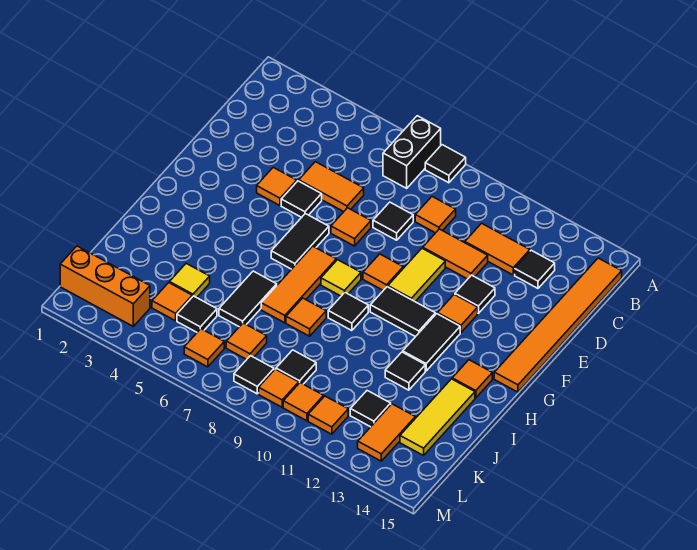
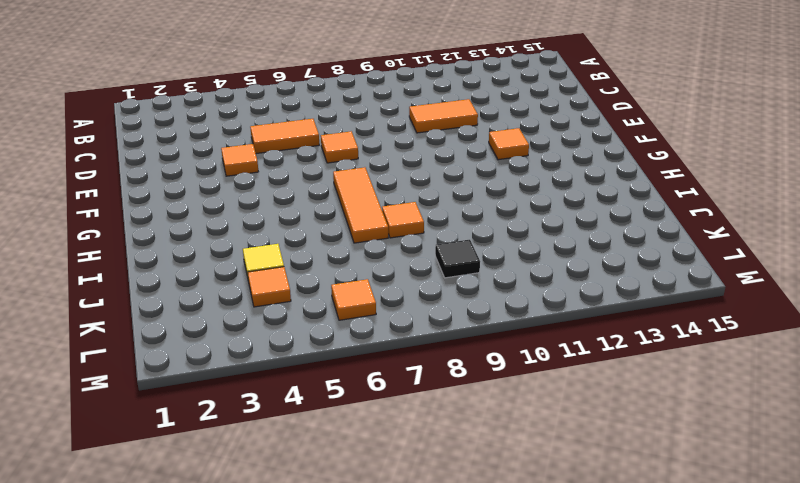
none -> black 1x2 brick [383,116,441,188]
none -> black 1x1 tile [425,145,466,183]
none -> orange 1x6 tile [494,258,622,392]
none -> orange 1x1 tile [415,197,456,233]

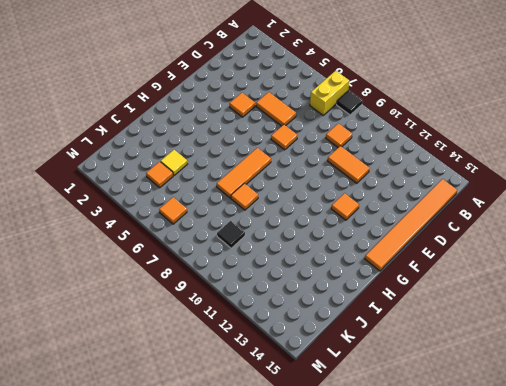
yellow 1x2 brick [310,71,349,115] -> black 1x2 brick [383,116,441,188]
none -> orange 1x2 tile [465,223,530,275]
none -> black 1x1 tile [515,250,555,288]
none -> black 1x1 tile [373,202,413,240]
none -> black 1x1 tile [281,181,322,217]

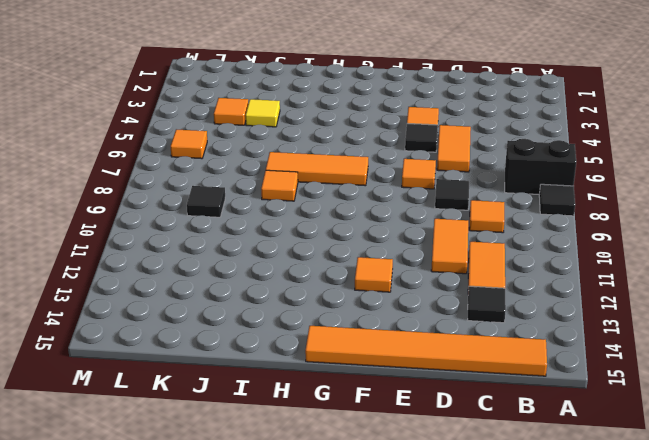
none -> yellow 1x2 tile [388,248,445,301]
none -> black 1x1 tile [455,275,495,313]
none -> black 1x2 tile [271,214,329,269]
none -> orange 1x1 tile [363,254,403,290]

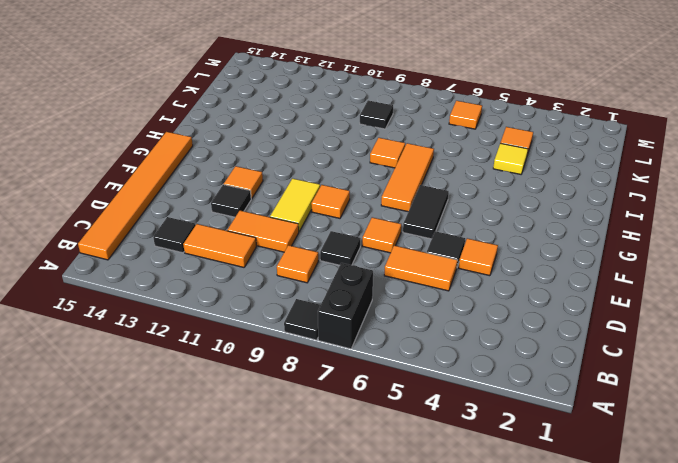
none -> yellow 1x1 tile [321,260,361,296]
none -> black 1x2 tile [370,287,435,337]
none -> black 1x2 tile [403,314,460,371]
none -> black 1x1 tile [328,293,368,331]

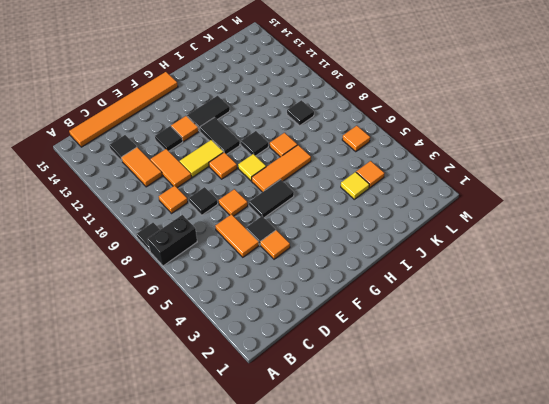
none -> orange 1x1 tile [452,360,492,398]
none -> black 1x2 tile [219,271,277,327]
none -> black 1x1 tile [385,352,425,390]
none -> yellow 1x3 tile [400,379,475,455]

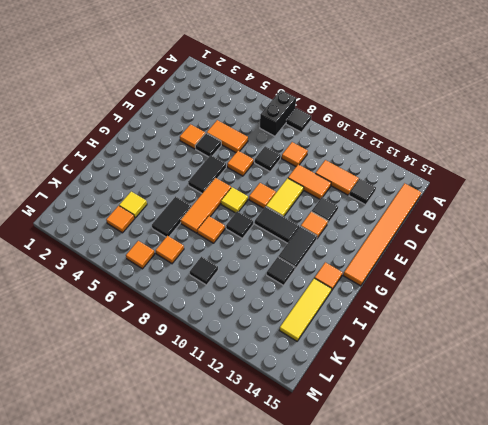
none -> black 1x1 tile [177,296,217,332]
none -> black 1x1 tile [350,391,391,427]
none -> orange 1x2 tile [358,404,415,461]
none -> orange 1x3 brick [60,246,150,326]

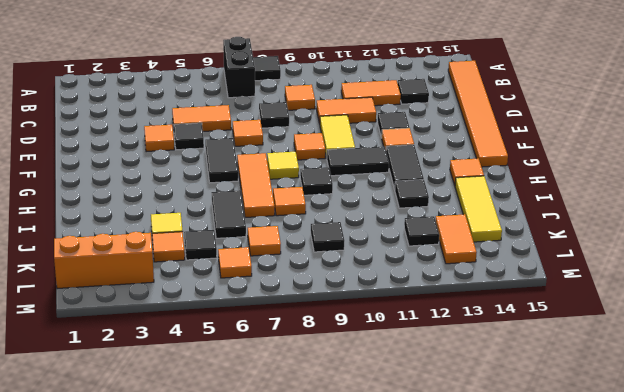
none -> black 1x1 tile [234,356,274,394]
none -> orange 1x1 tile [259,369,299,407]
none -> orange 1x1 tile [283,383,324,421]
none -> orange 1x1 tile [308,396,348,434]

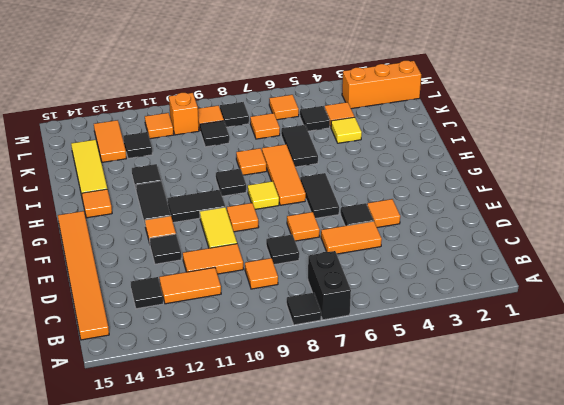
orange 1x1 brick [169,93,199,135] -> orange 1x1 tile [283,383,324,421]

